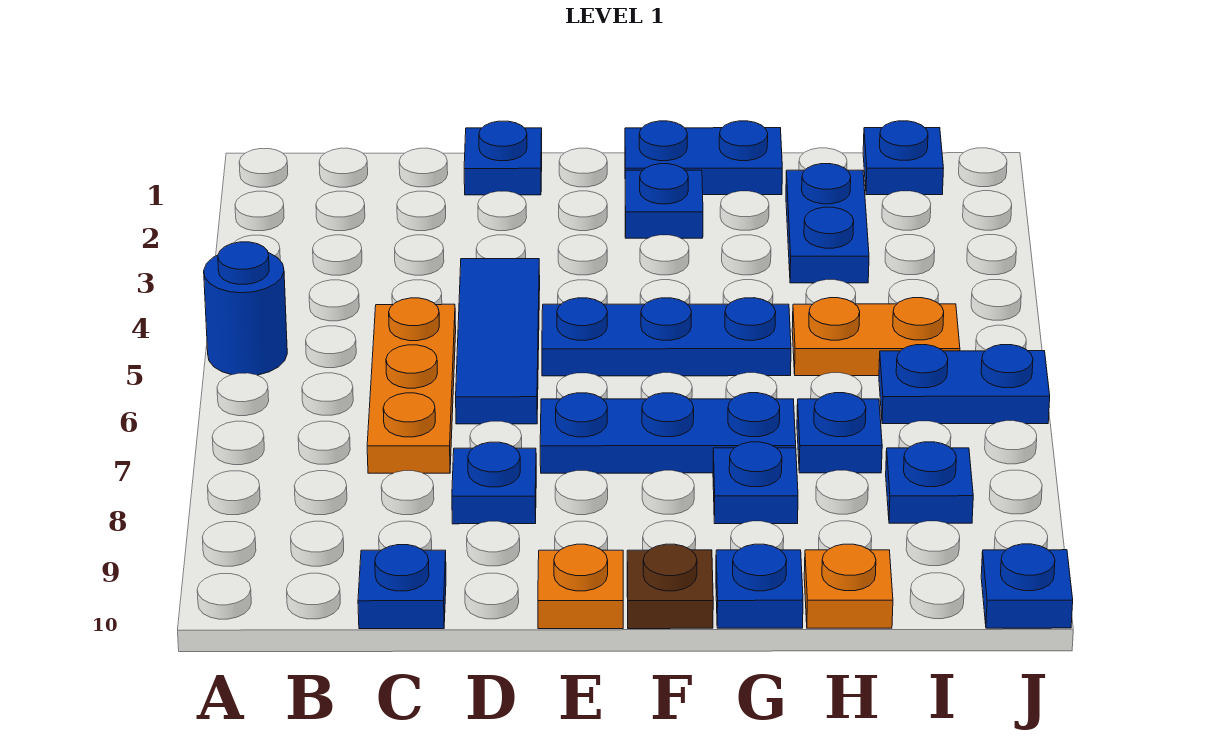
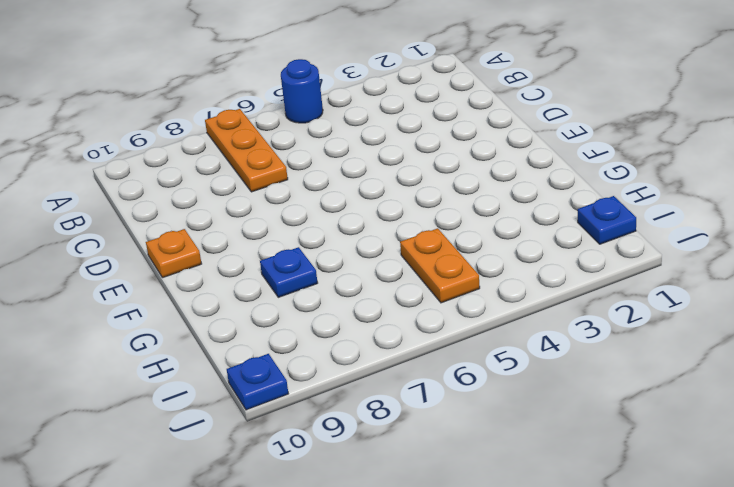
orange 1x3 plate [205,109,288,192] -> orange 1x3 plate turned to [367,298,456,473]
none -> blue 1x1 plate [358,545,446,629]
none -> blue 1x1 plate [464,121,542,195]
none -> blue 1x3 tile [456,259,540,424]

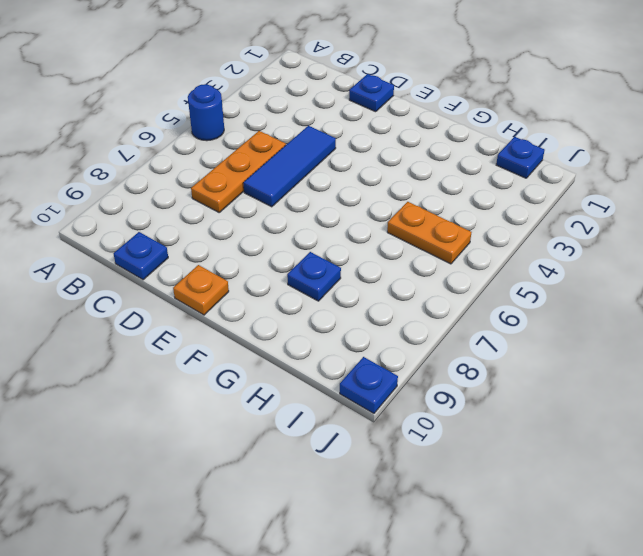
none -> blue 1x1 plate [452,442,536,524]
none -> blue 1x3 plate [542,298,791,376]
none -> blue 1x3 plate [540,393,796,473]

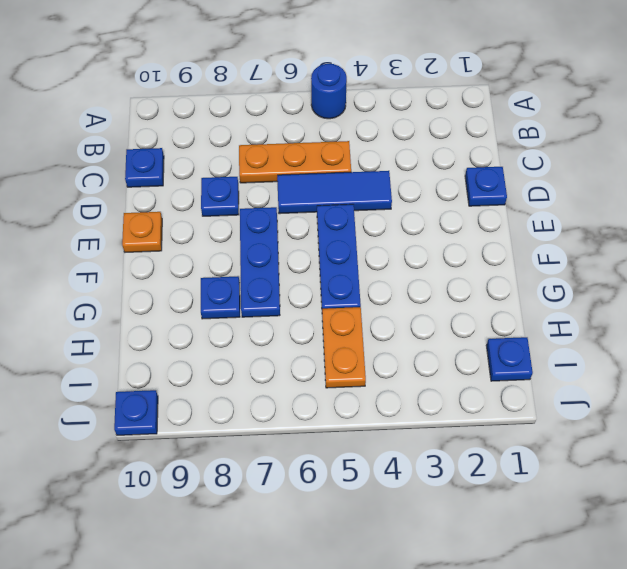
none -> blue 1x2 plate [625,121,782,195]
none -> blue 1x1 plate [625,164,703,238]
none -> brown 1x1 plate [627,544,713,629]

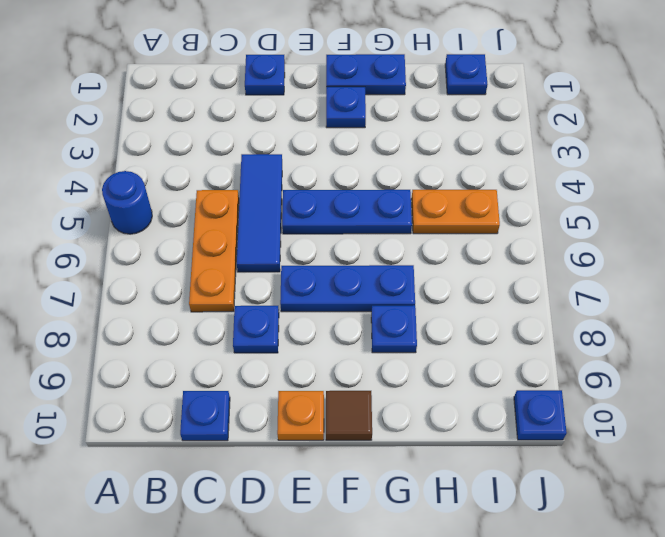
brown 1x1 tile [326,391,372,440] -> brown 1x1 plate [627,544,713,629]
none -> blue 1x1 plate [716,544,803,628]
none -> blue 1x2 plate [786,164,869,283]
none -> blue 1x1 plate [797,393,882,473]

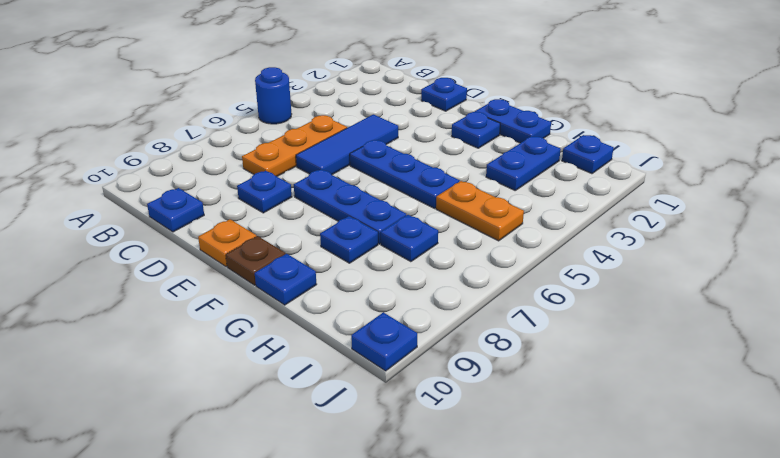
none -> orange 1x1 plate [804,544,893,628]
none -> blue 1x2 plate [879,345,1050,424]
none -> blue 1x1 plate [886,442,973,523]

